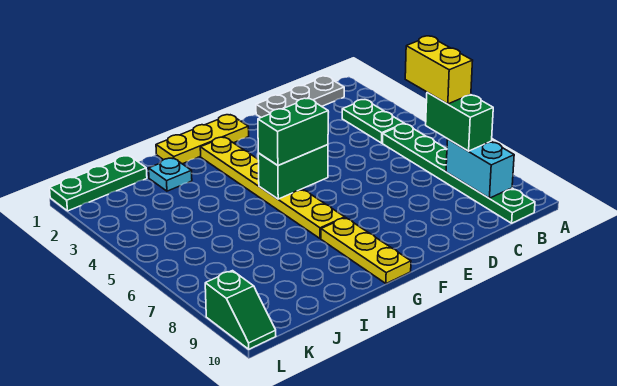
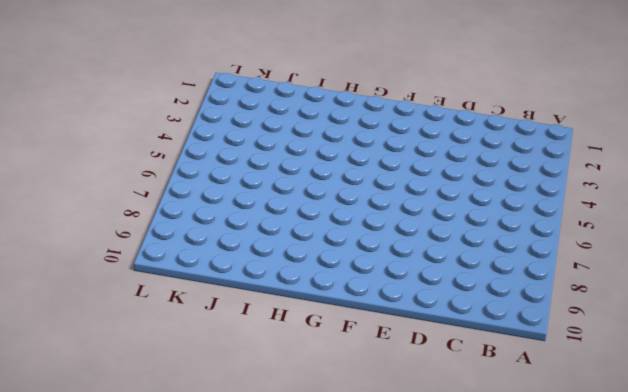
none -> grey 1x3 plate [256,76,344,117]
none -> green 1x2 plate [342,100,404,143]
none -> green 1x6 plate [382,124,535,223]

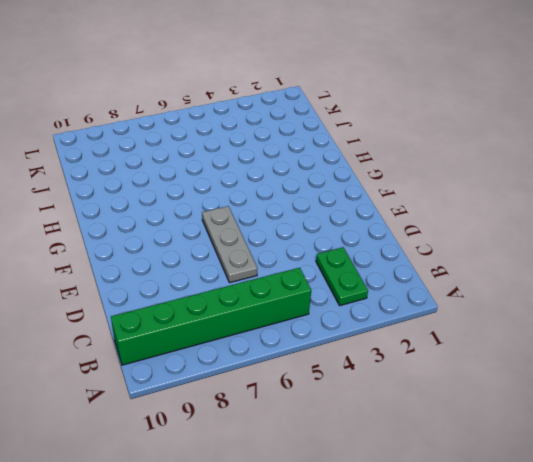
green 1x2 plate [316,247,368,306] -> green 1x2 plate turned to [342,100,404,143]
green 1x6 brick [111,268,311,365] -> green 1x6 plate [382,124,535,223]
grey 1x3 plate [202,206,257,283] -> grey 1x3 plate moved to [256,76,344,117]
none -> yellow 1x3 plate [156,115,249,164]
none -> yellow 1x6 plate [200,137,345,239]
none -> yellow 1x3 plate [321,218,411,284]

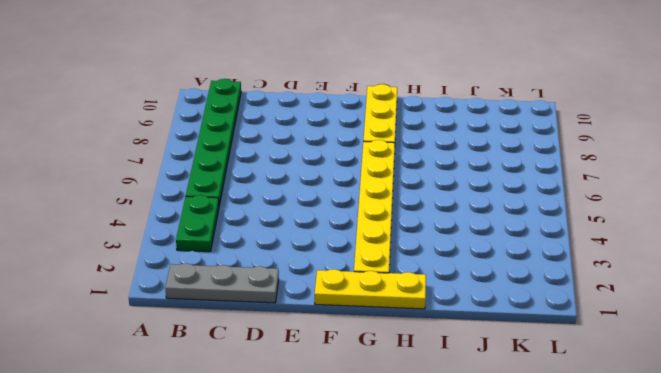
none -> cyan 1x1 plate [149,158,192,191]
none -> green 1x3 plate [50,155,147,211]
none -> green 1x2 slope [205,271,276,349]

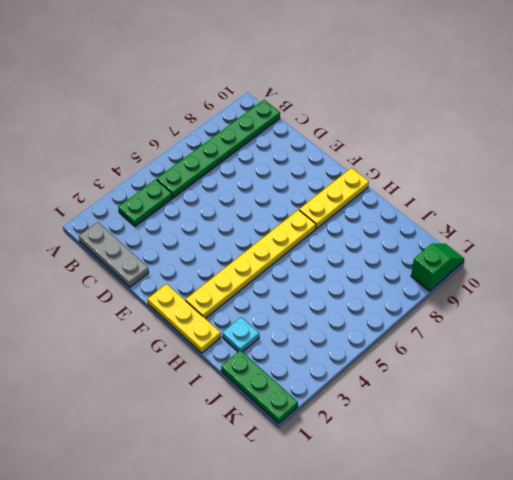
none -> cyan 1x2 brick [446,139,514,198]
none -> green 1x2 brick [258,145,328,199]
none -> green 1x2 brick [426,93,493,151]

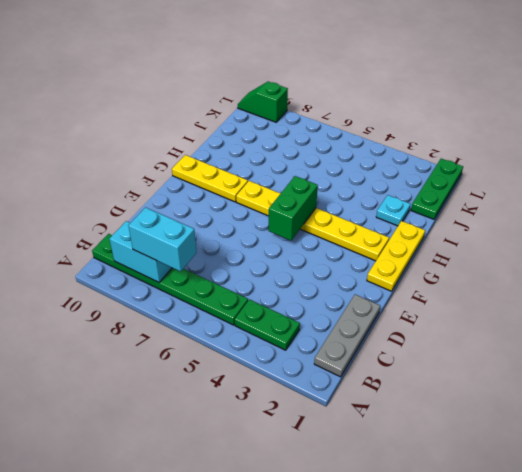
cyan 1x2 brick [128,207,197,271] -> green 1x2 brick [426,93,493,151]
none -> green 1x2 brick [258,98,328,165]
none -> yellow 1x2 brick [405,36,473,104]

